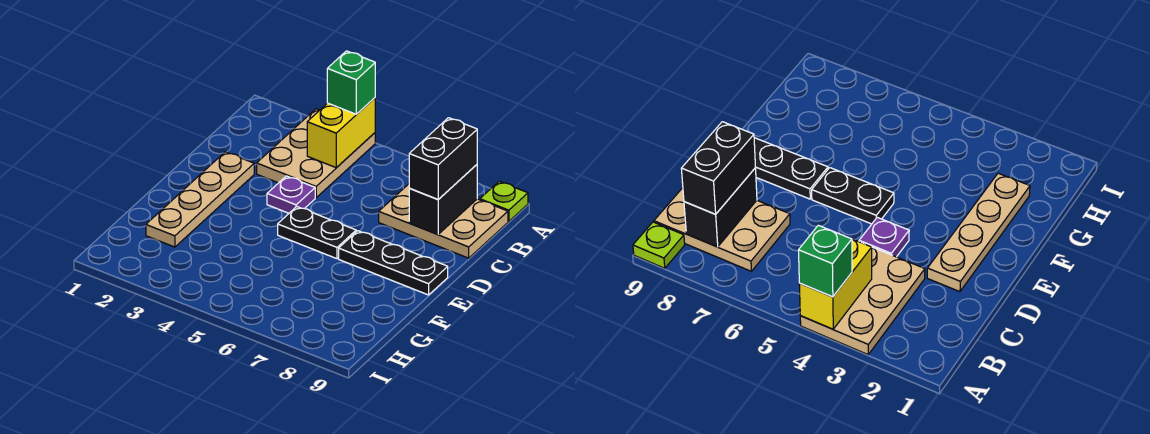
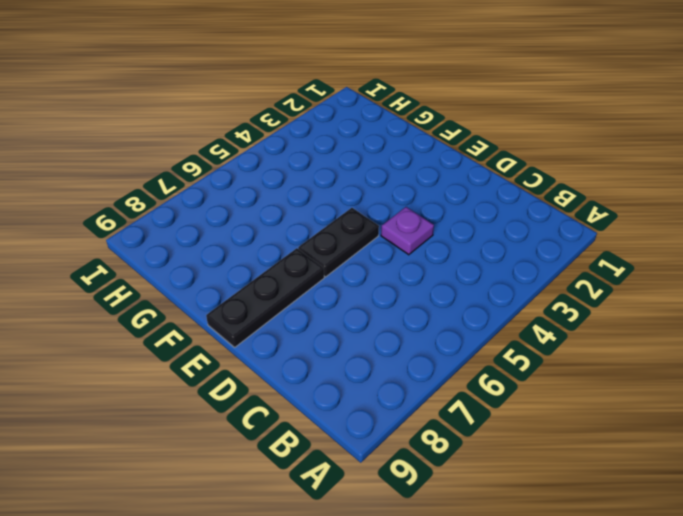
none -> tan 2x3 plate [257,109,375,198]
none -> lime 1x1 plate [480,181,528,221]

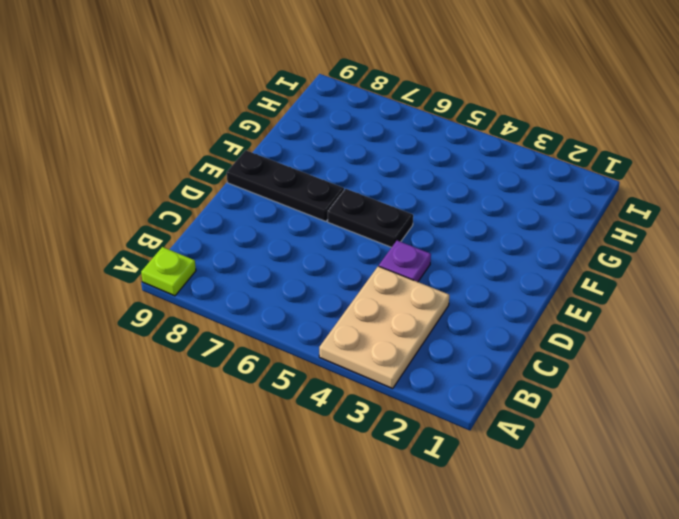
none -> tan 2x3 plate [379,184,508,258]
none -> tan 1x4 plate [146,152,254,247]

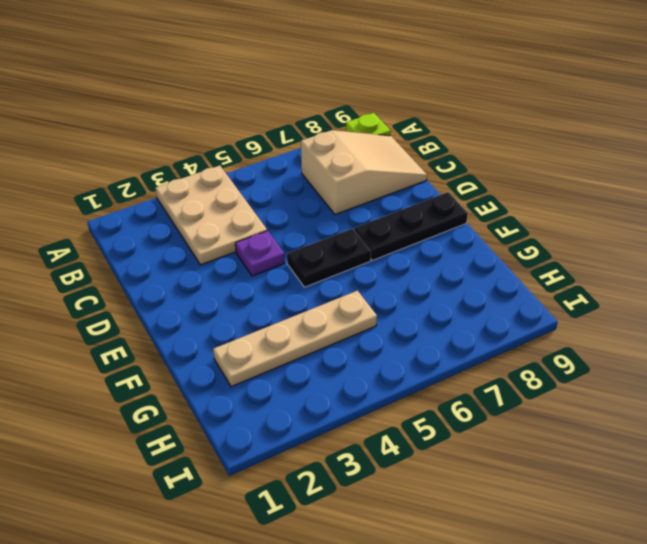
tan 2x3 slope [301,130,427,215] -> tan 2x3 plate [379,184,508,258]
tan 1x4 plate [213,291,377,387] -> tan 1x4 plate turned to [146,152,254,247]
none -> yellow 1x2 brick [307,98,375,168]
none -> black 1x2 brick [409,165,477,234]

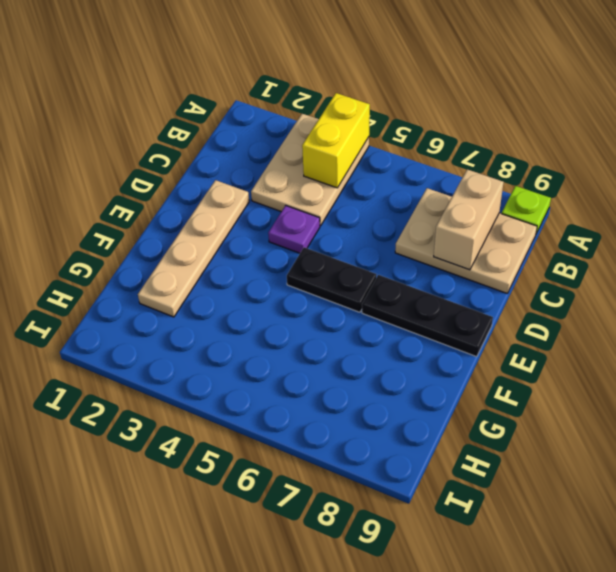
tan 1x2 brick [434,169,504,270] -> black 1x2 brick [409,165,477,234]
none -> green 1x1 brick [327,51,375,114]
none -> black 1x2 brick [409,118,477,199]

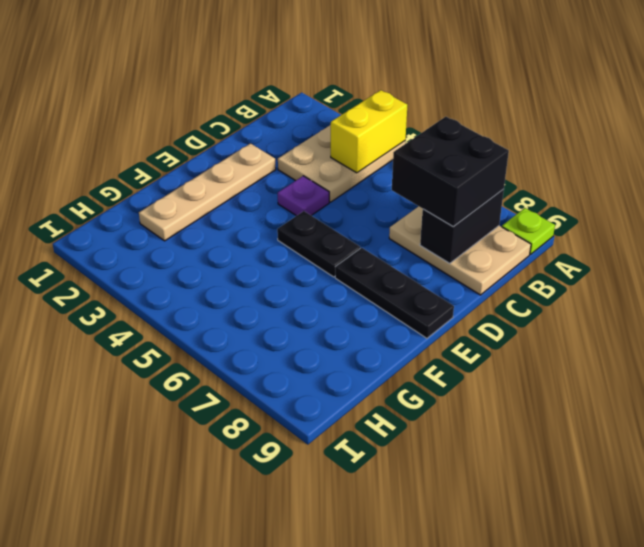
black 2x2 brick [392,117,509,227] -> black 1x2 brick [409,118,477,199]
none -> green 1x1 brick [327,51,375,114]

